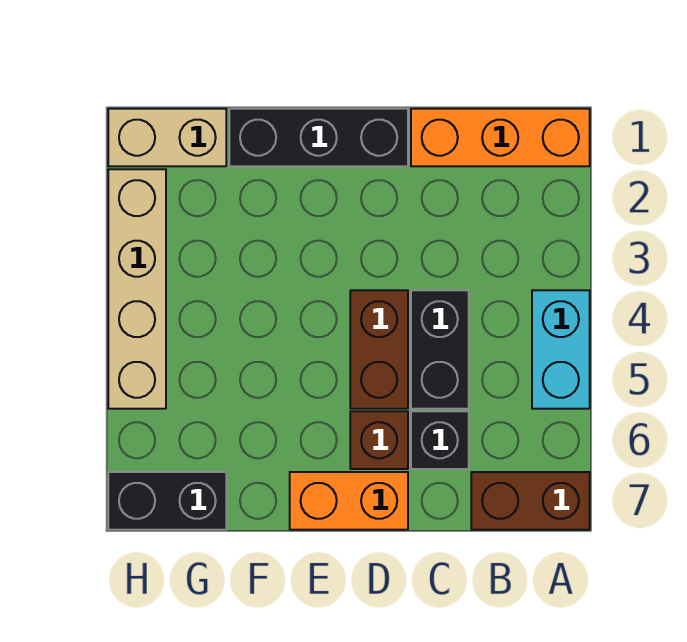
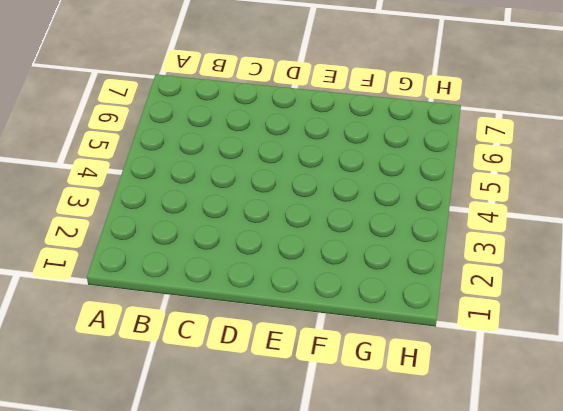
none -> orange 1x3 brick [411,109,590,166]
none -> cyan 1x2 brick [532,290,590,409]
none -> brown 1x2 brick [471,472,590,530]

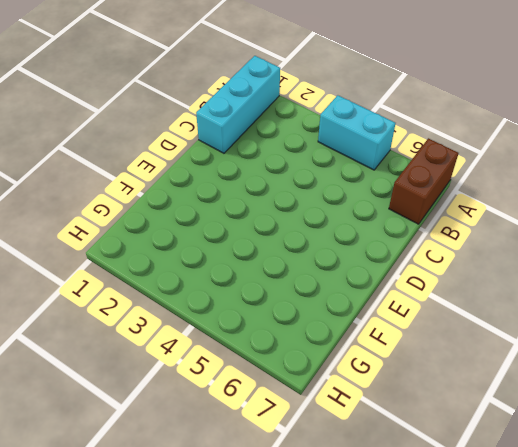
cyan 1x3 brick [196,56,280,153] -> orange 1x3 brick [411,109,590,166]
none -> black 1x2 brick [411,290,469,409]
none -> black 1x1 brick [411,411,469,469]
none -> black 1x3 brick [229,109,408,166]

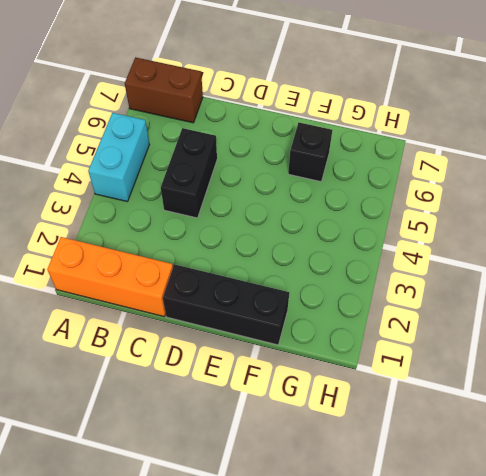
black 1x1 brick [288,123,332,182] -> black 1x1 brick moved to [411,411,469,469]
none -> brown 1x2 brick [350,290,408,409]
none -> brown 1x1 brick [350,411,408,469]
none -> orange 1x2 brick [290,472,408,530]

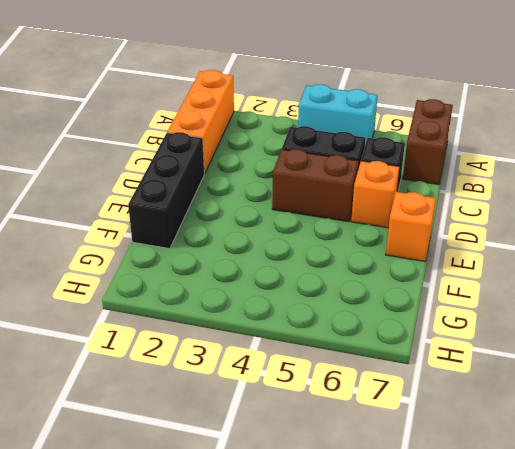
orange 1x1 brick [351,161,399,228] -> brown 1x1 brick [350,411,408,469]
orange 1x1 brick [386,192,436,261] -> orange 1x2 brick [290,472,408,530]
none -> tan 1x2 brick [108,109,226,166]
none -> black 1x2 brick [108,472,226,530]
none -> tan 1x4 brick [108,169,166,409]

